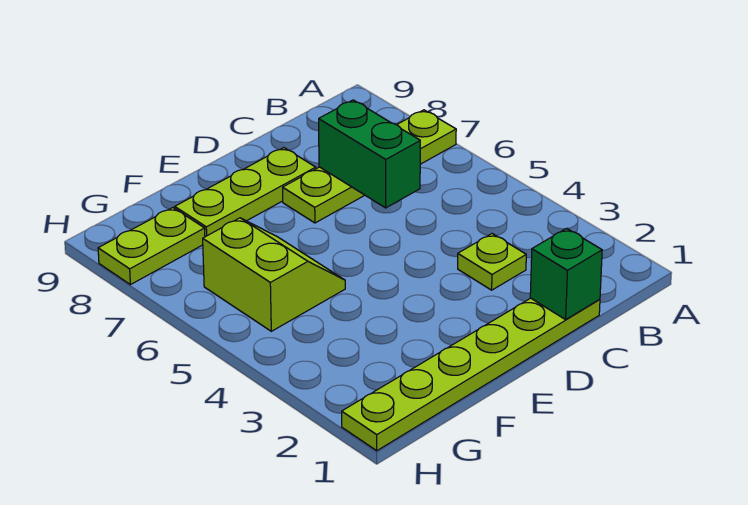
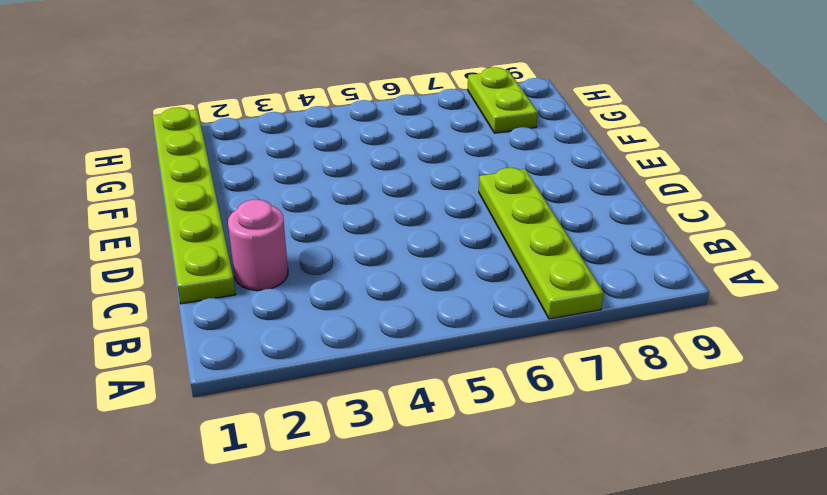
pink 1x1 round brick [228,200,288,291] -> none
none -> lime 1x1 plate [458,234,526,290]
none -> lime 1x3 plate [175,148,316,237]

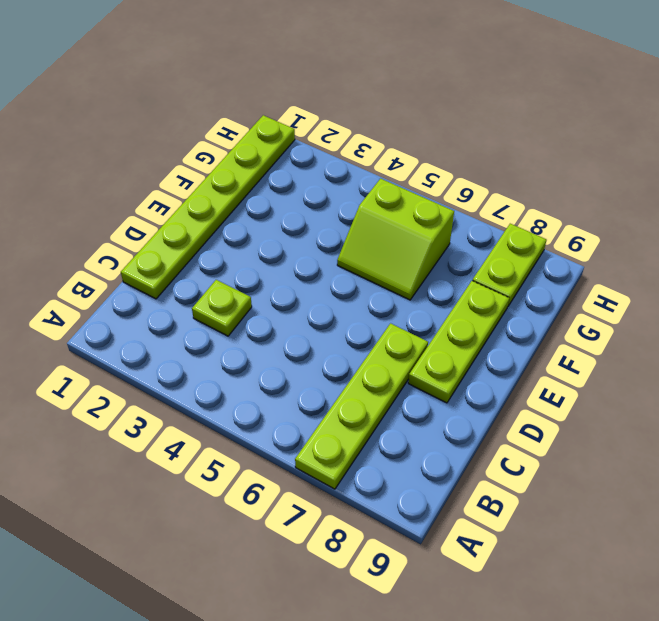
none -> green 1x1 brick [530,228,602,319]
none -> green 1x2 brick [319,100,420,208]

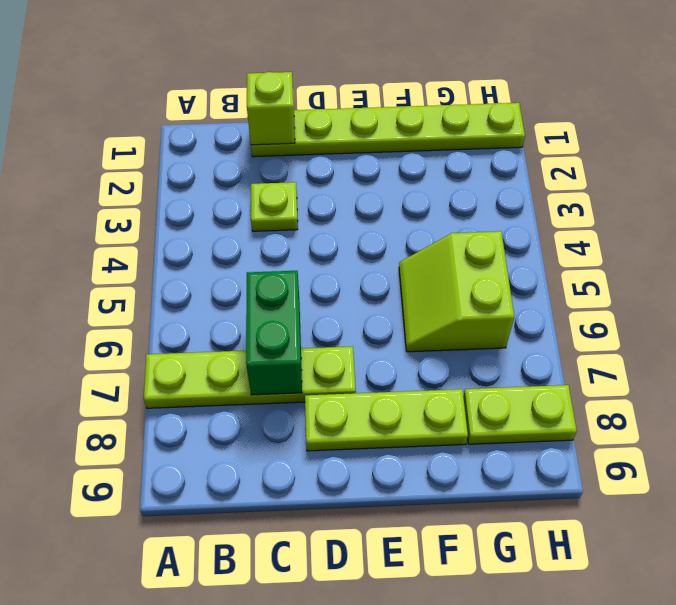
lime 1x1 brick [247,72,295,145] -> green 1x1 brick [530,228,602,319]

